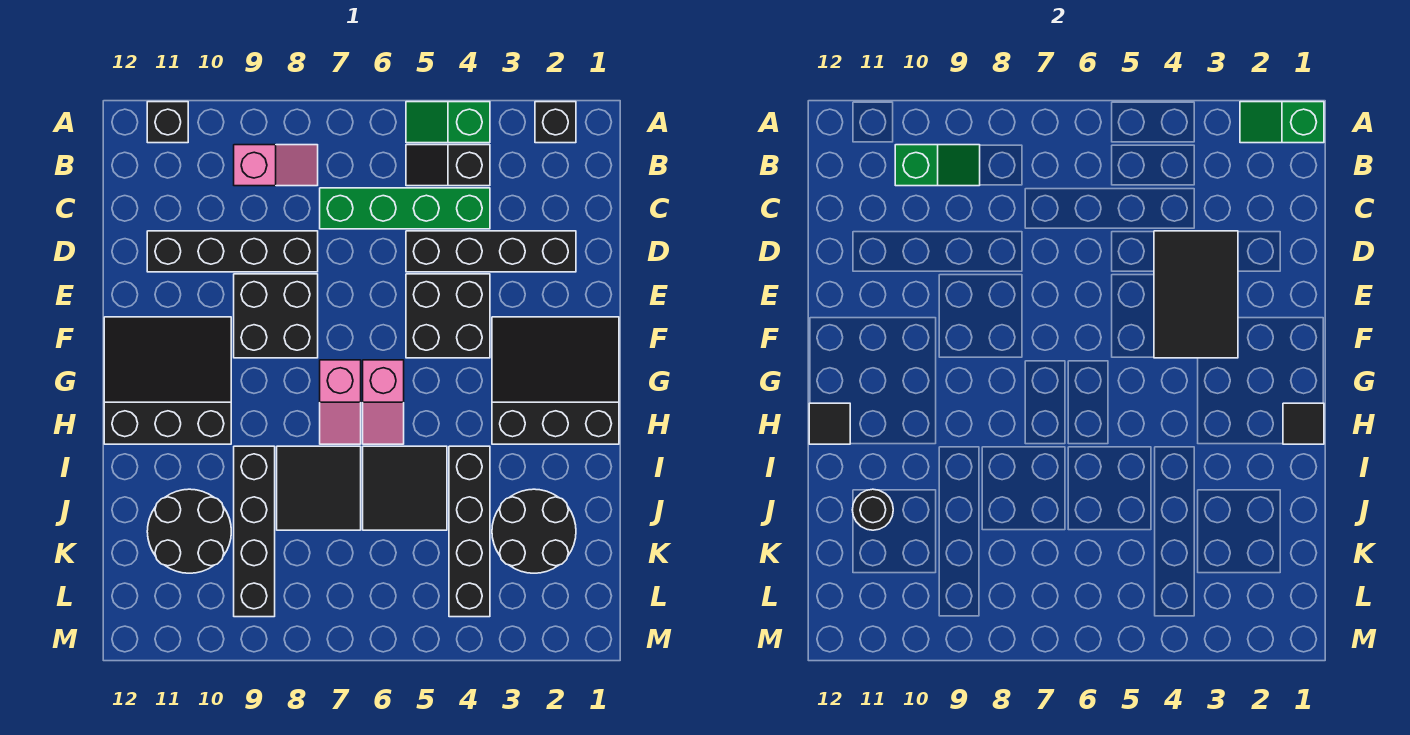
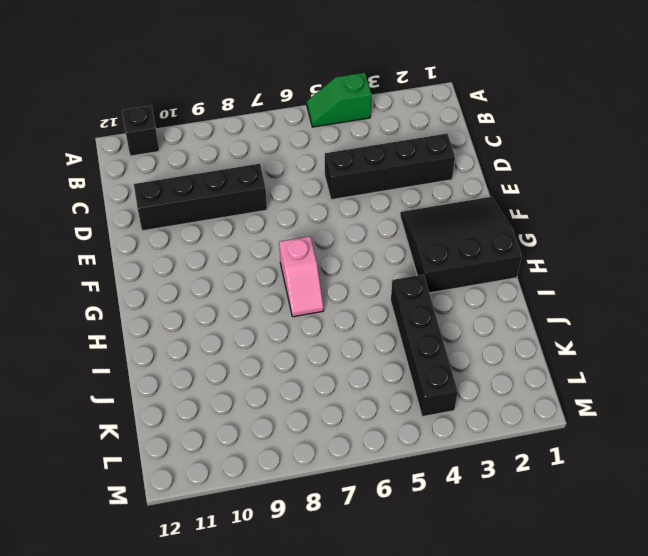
none -> black 1x1 brick [535,102,576,143]
none -> black 1x2 slope [406,145,490,186]
none -> pink 1x2 slope [234,145,318,186]

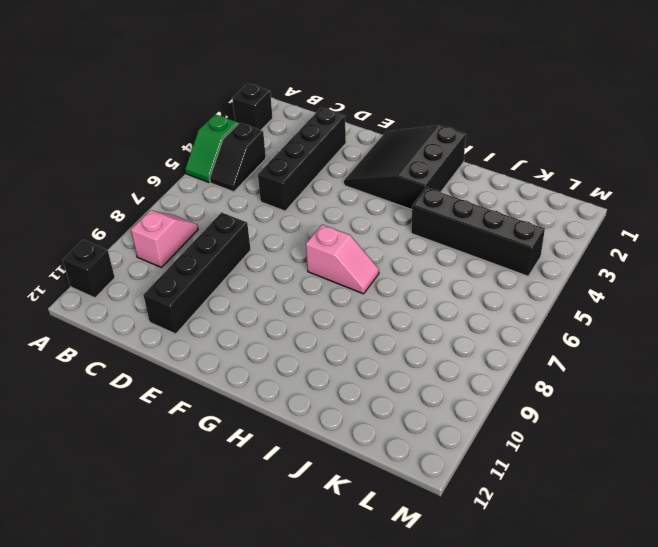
none -> green 1x4 brick [320,188,490,229]
none -> black 2x2 brick [406,274,490,358]
none -> black 2x2 brick [234,274,318,358]

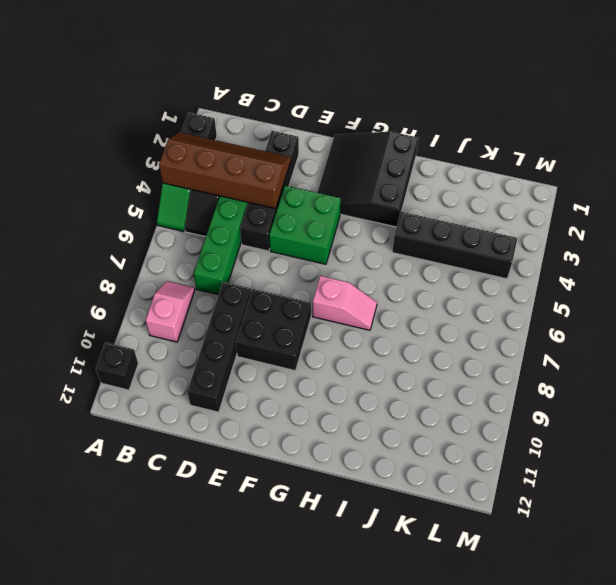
brown 2x4 slope [159,132,291,209] -> black 2x3 tile [1154,231,1238,358]
green 2x2 brick [269,186,341,264] -> black 2x2 brick [406,274,490,358]
none -> black 3x3 slope [104,317,231,444]
none -> pink 1x2 slope [363,360,404,444]
none -> black 2x2 tile [363,446,447,530]

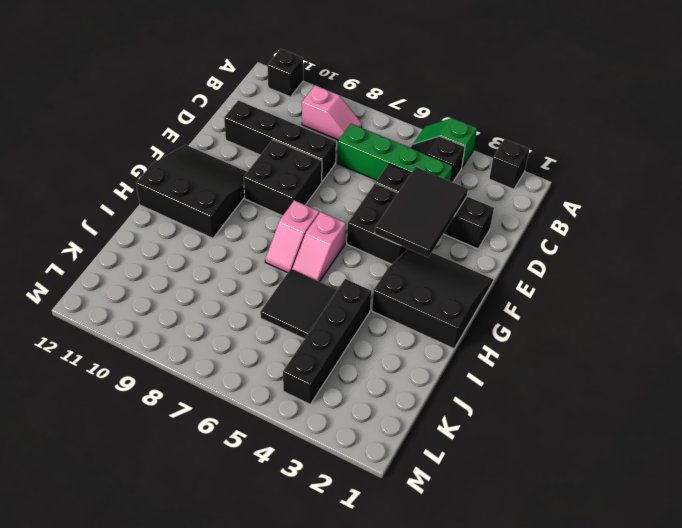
none -> black 2x2 tile [277,446,361,530]
none -> black 1x4 brick [234,446,275,617]
none -> black 2x2 round brick [492,489,576,573]

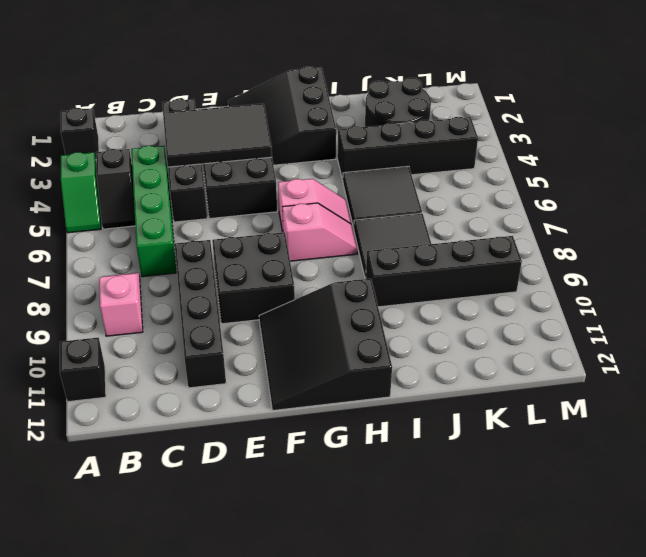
none -> black 2x2 round brick [147,489,231,573]
none -> green 1x2 slope [1240,102,1324,143]
none -> green 1x2 slope [895,145,980,186]

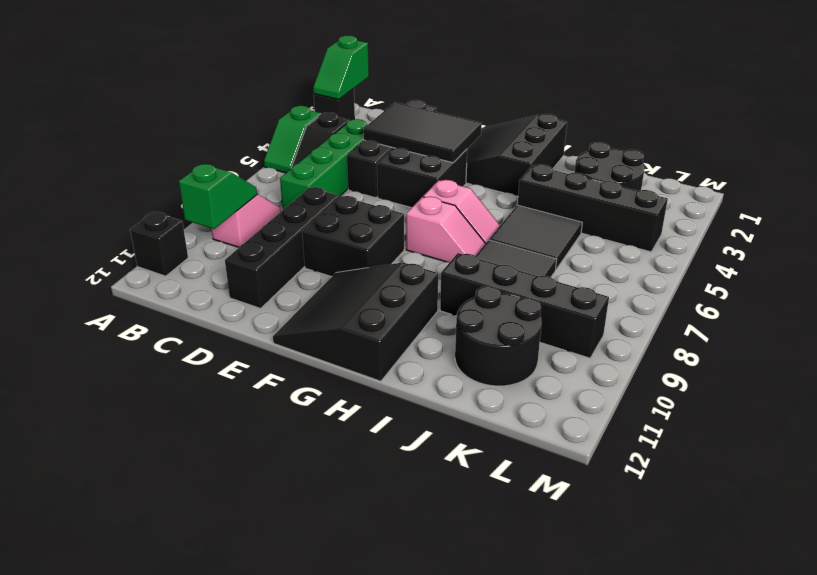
none -> black 1x1 tile [1283,403,1324,444]
none -> black 1x1 tile [809,403,850,444]
none -> black 1x1 round brick [852,489,893,530]

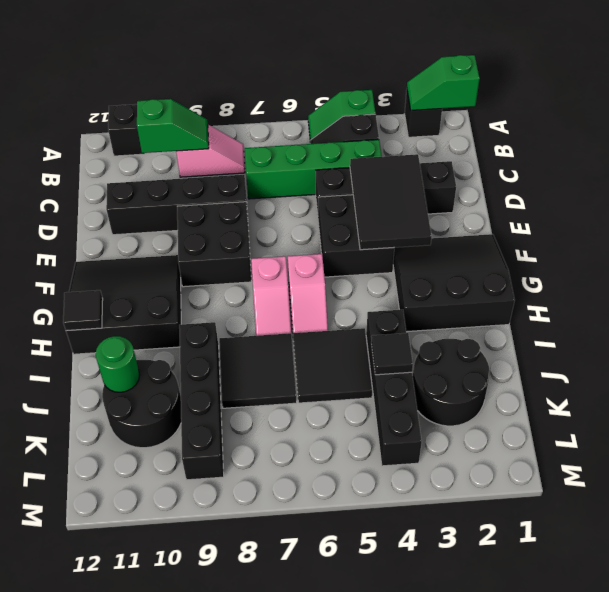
black 1x1 tile [371,333,413,375] -> black 1x1 tile moved to [1283,403,1324,444]
green 1x1 round brick [96,336,140,392] -> black 1x1 round brick [852,489,893,530]

